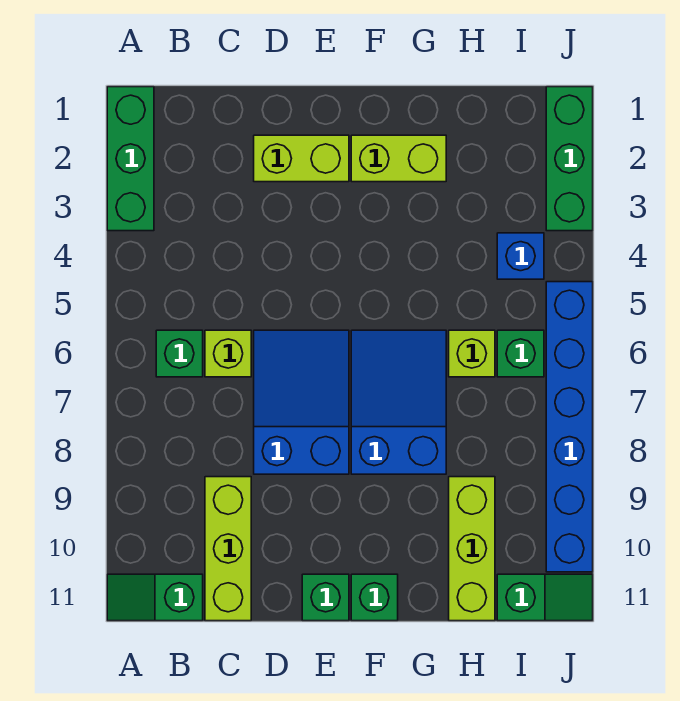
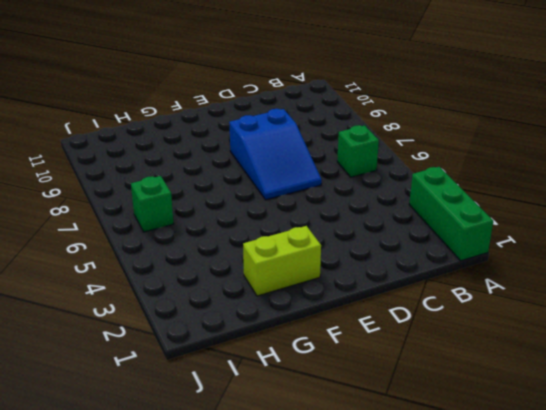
none -> green 1x2 slope [107,574,203,621]
none -> lime 1x1 brick [205,330,251,377]
none -> lime 1x3 brick [205,477,251,621]

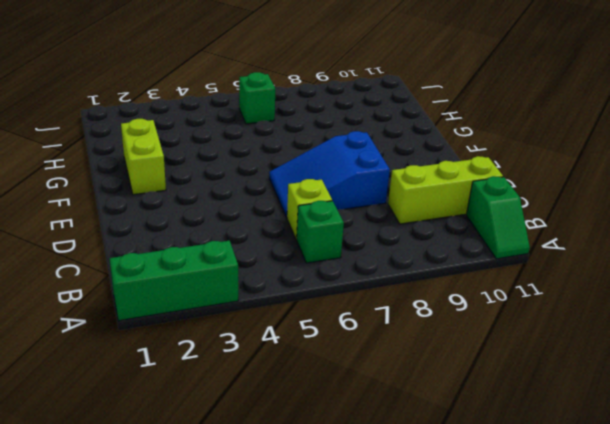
none -> lime 1x2 brick [254,135,349,182]
none -> green 1x1 brick [302,574,349,621]
none -> blue 2x3 slope [351,330,446,474]

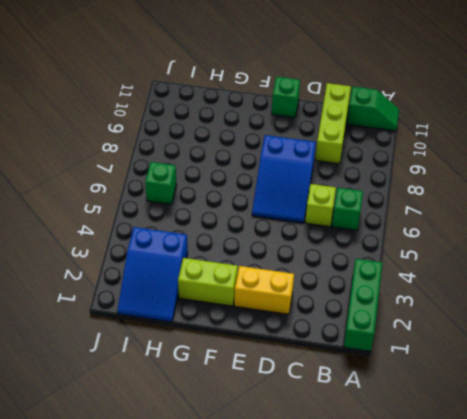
yellow 1x2 brick [234,266,294,314] -> lime 1x2 brick [254,135,349,182]
blue 2x3 slope [117,227,188,322] -> blue 2x3 slope moved to [351,330,446,474]
none -> green 1x1 brick [351,574,398,621]
none -> lime 1x1 brick [449,330,495,377]
none -> lime 1x3 brick [449,477,495,621]

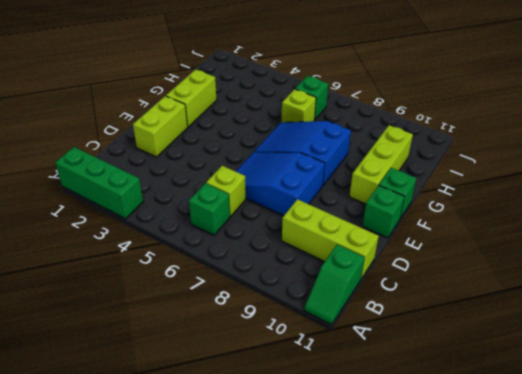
lime 1x3 brick [349,125,413,204] -> lime 1x3 brick turned to [449,477,495,621]
none -> blue 1x1 brick [497,233,544,279]
none -> green 1x2 slope [497,574,593,621]
none -> green 1x3 brick [546,87,593,231]

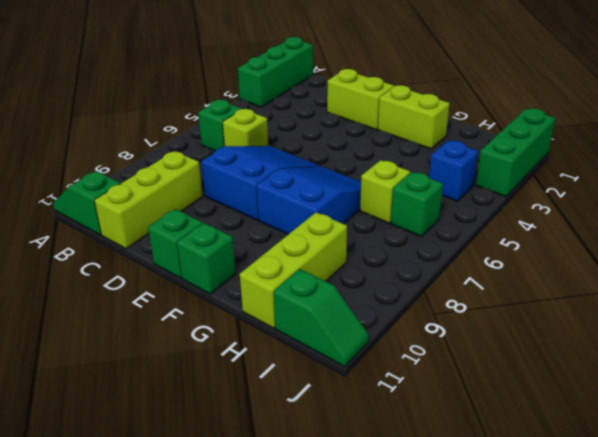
none -> blue 1x6 brick [546,282,593,572]

